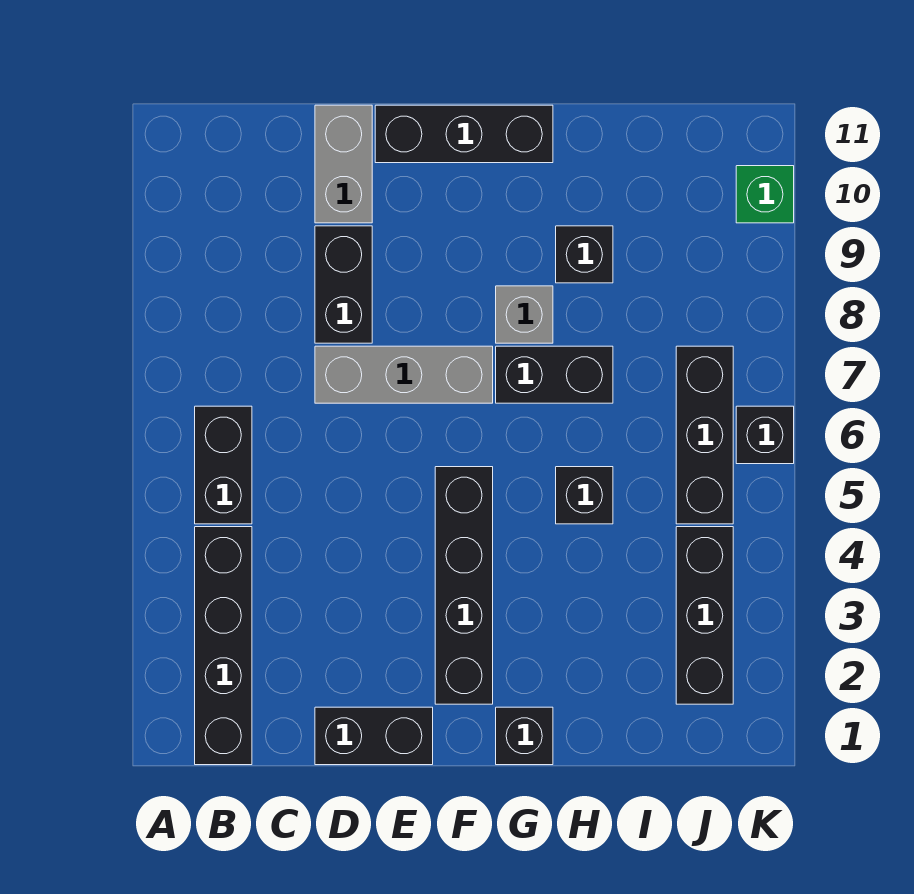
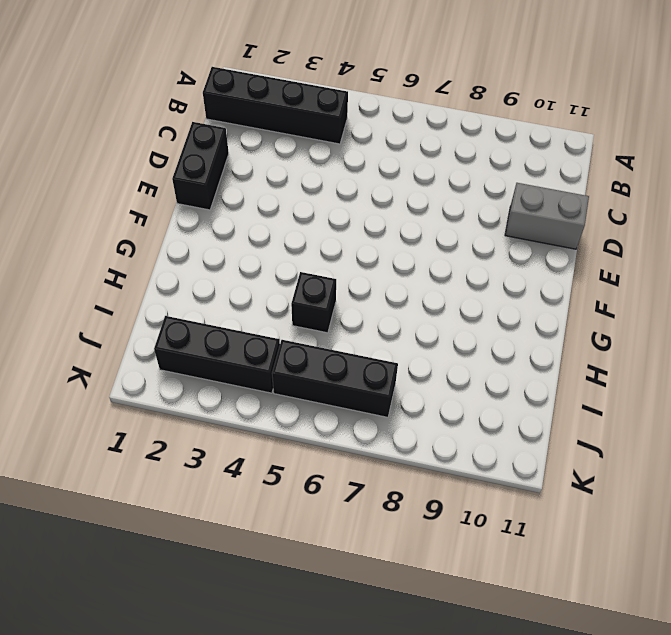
none -> black 1x2 brick [195,406,252,524]
none -> grey 1x3 brick [315,346,493,403]
none -> black 1x2 brick [315,226,372,343]

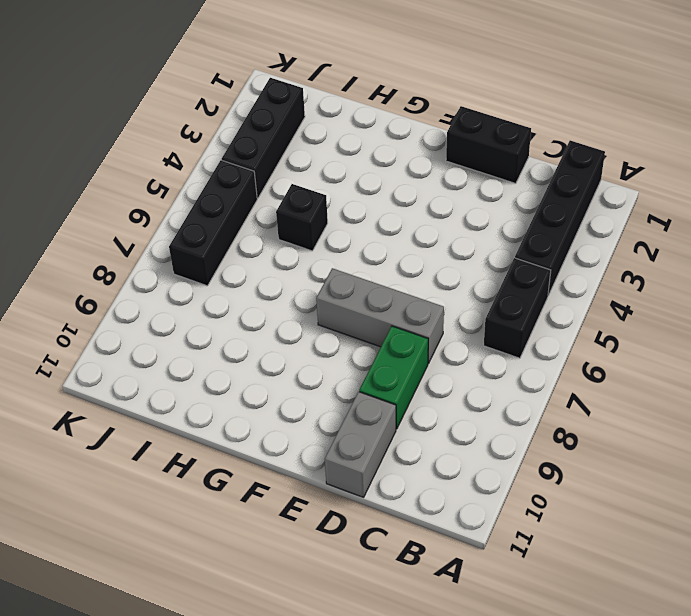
green 1x2 brick [359,326,428,429] -> black 1x2 brick [315,226,372,343]
none -> black 1x3 brick [375,105,553,163]
none -> black 1x4 brick [435,467,493,704]
none -> black 1x1 brick [496,707,553,765]

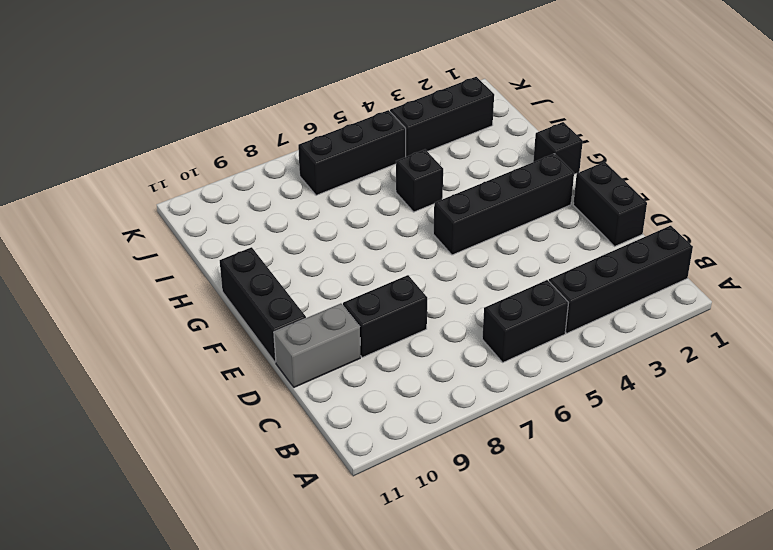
none -> grey 1x3 brick [315,346,493,403]
none -> black 1x2 brick [496,346,613,403]
none -> grey 1x1 brick [496,286,553,343]

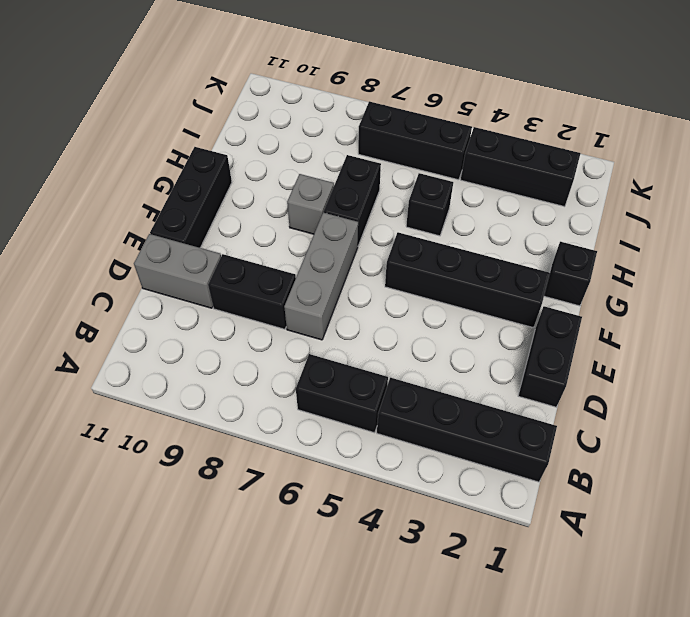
none -> black 1x1 brick [556,226,613,283]
none -> black 1x1 brick [736,406,794,464]
none -> green 1x1 brick [736,166,794,223]

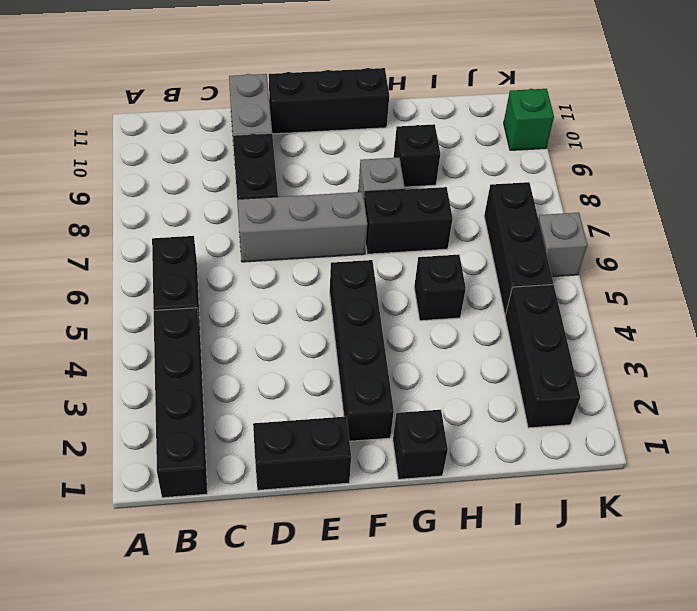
grey 1x1 brick [538,213,587,277] -> black 1x1 brick [736,406,794,464]

